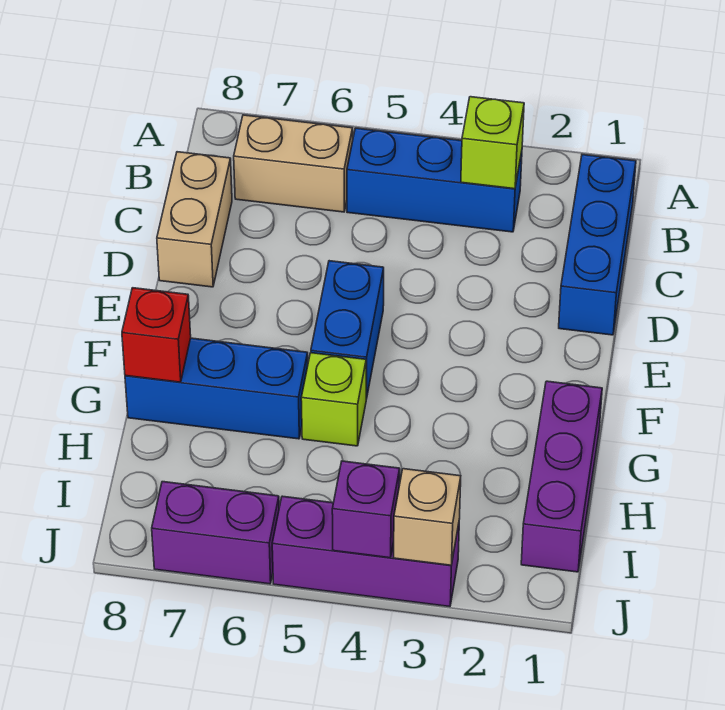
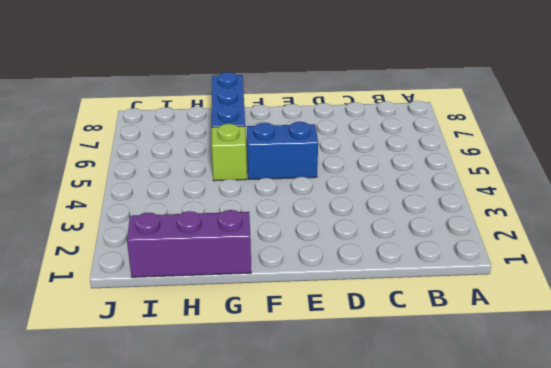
none -> blue 1x3 brick [559,155,636,335]
none -> blue 1x3 brick [347,128,522,232]
none -> tan 1x2 brick [234,115,353,212]

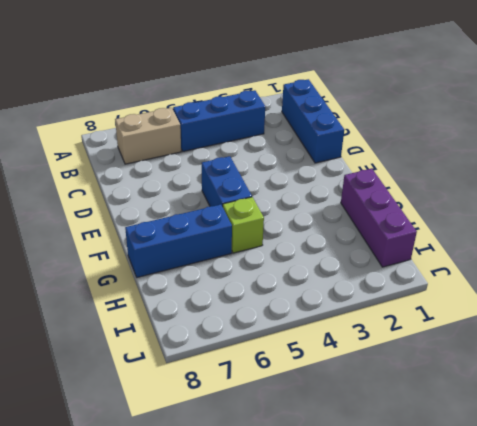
none -> tan 1x2 brick [157,152,232,287]
none -> purple 1x3 brick [272,496,459,607]
none -> purple 1x2 brick [152,482,279,584]

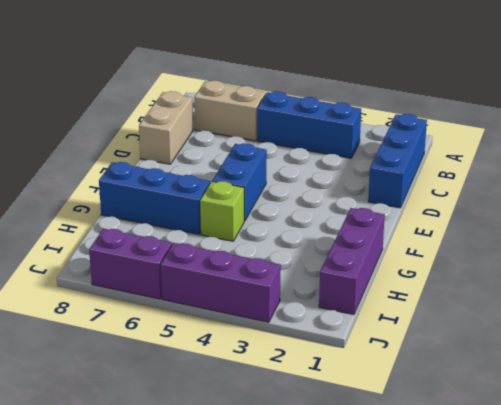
none -> lime 1x1 brick [461,97,524,189]
none -> red 1x1 brick [122,288,191,382]
none -> tan 1x1 brick [394,469,461,565]

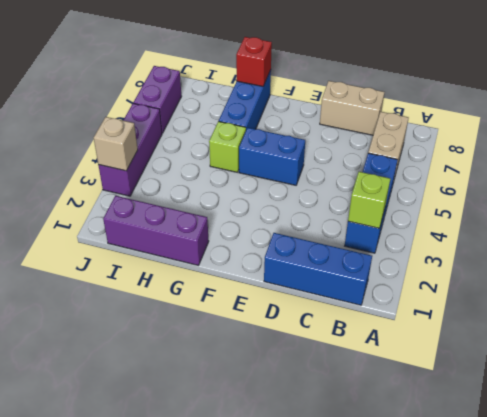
none -> purple 1x1 brick [332,461,400,558]

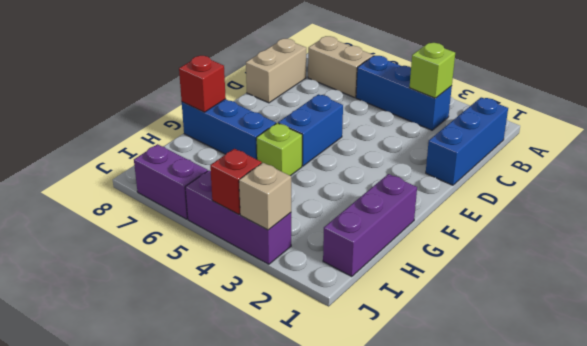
red 1x1 brick [210,149,262,215] -> purple 1x1 brick [332,461,400,558]

